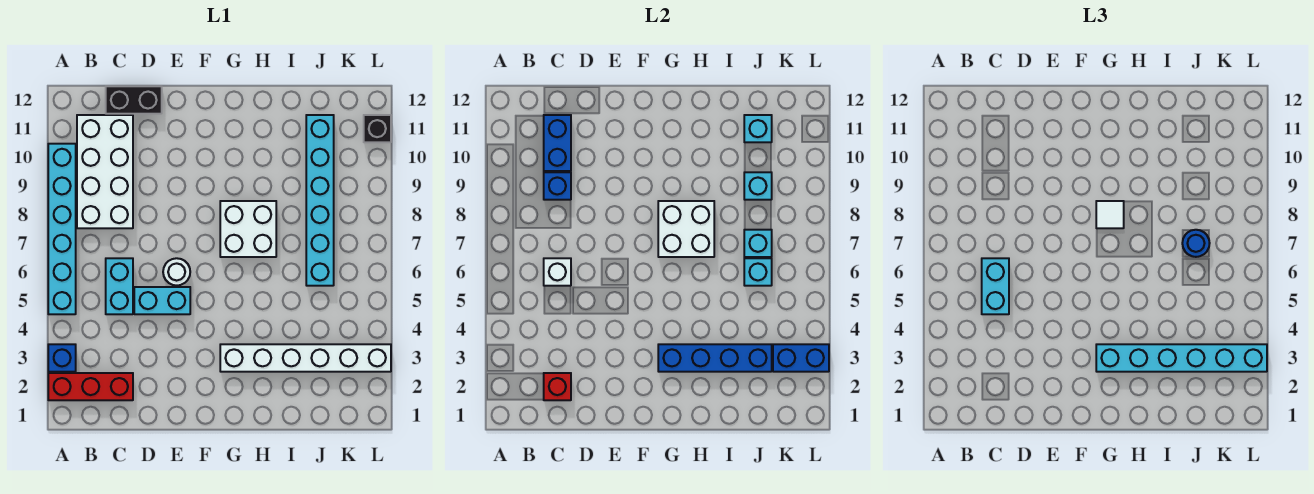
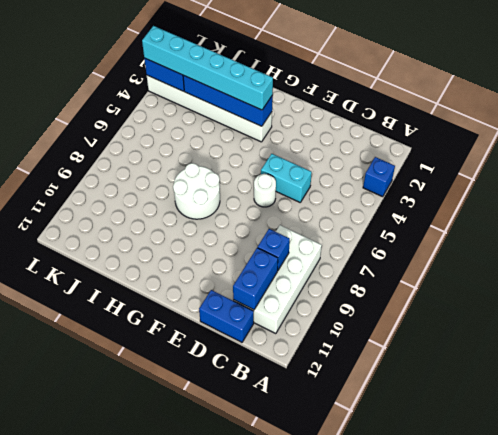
blue 1x2 brick [199,290,254,342] -> black 1x2 brick [106,86,162,114]
white 2x2 round brick [173,163,220,219] -> white 2x2 brick [220,201,276,257]
none -> red 1x3 brick [48,373,133,400]
none -> cyan 1x6 brick [48,144,76,314]
none -> cyan 1x2 brick [106,258,133,314]

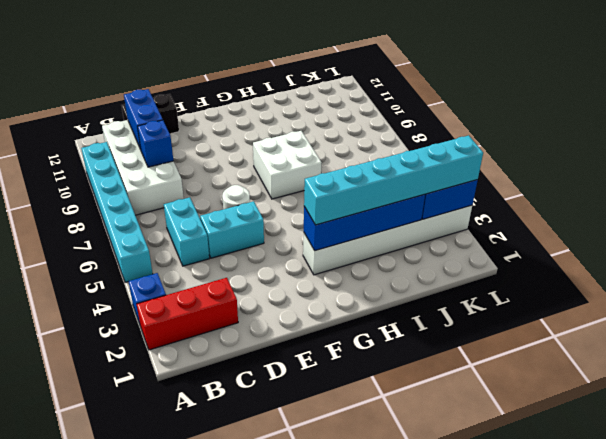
none -> cyan 1x6 brick [306,115,334,286]
none -> black 1x1 brick [364,115,391,142]
none -> red 1x1 brick [544,373,571,400]

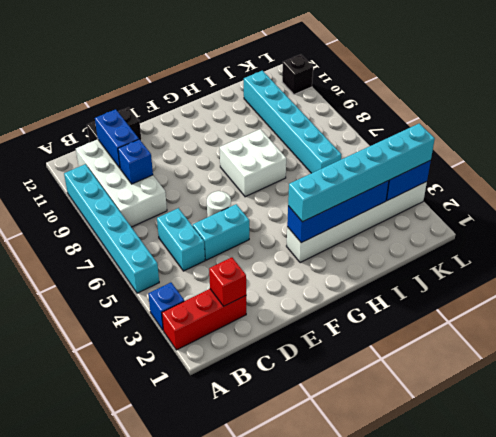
none -> white 1x1 brick [544,258,571,286]
none -> white 2x2 brick [658,201,714,257]
none -> cyan 1x1 brick [744,258,772,286]

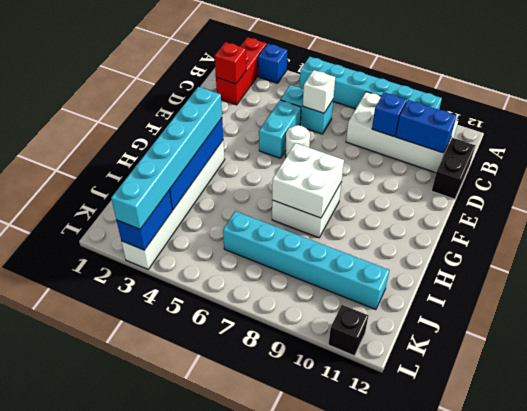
none -> cyan 1x1 brick [744,258,772,286]
none -> cyan 1x1 brick [744,230,772,257]
none -> cyan 1x1 brick [744,172,772,200]

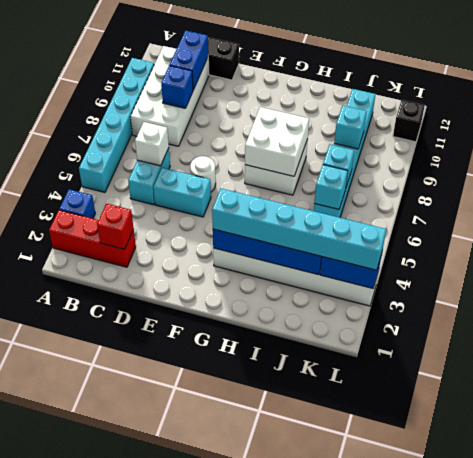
none -> cyan 1x1 brick [744,115,772,142]
none -> cyan 1x2 brick [982,258,1009,314]
none -> white 1x1 tile [1096,201,1124,228]

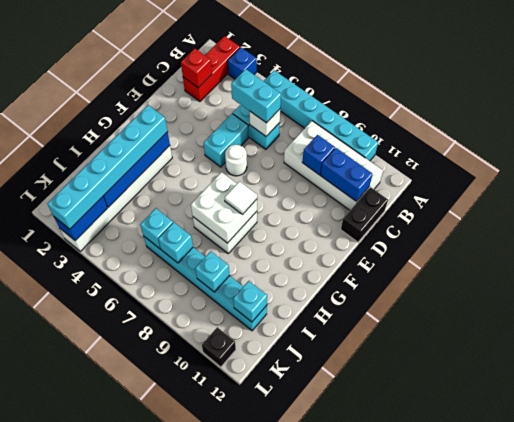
none -> blue 1x1 round brick [1182,230,1210,257]

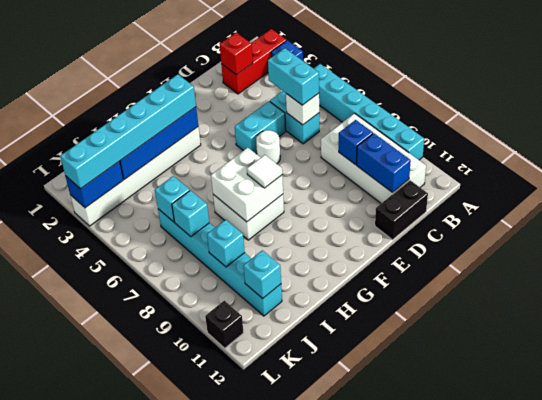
none -> blue 1x1 round brick [1182,230,1210,257]

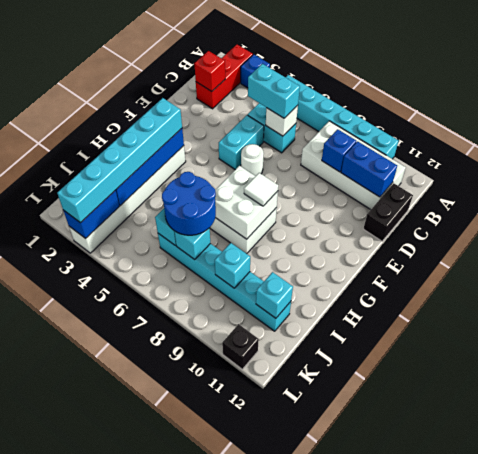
blue 2x2 round brick [162,172,216,235] -> blue 1x1 round brick [1182,230,1210,257]

